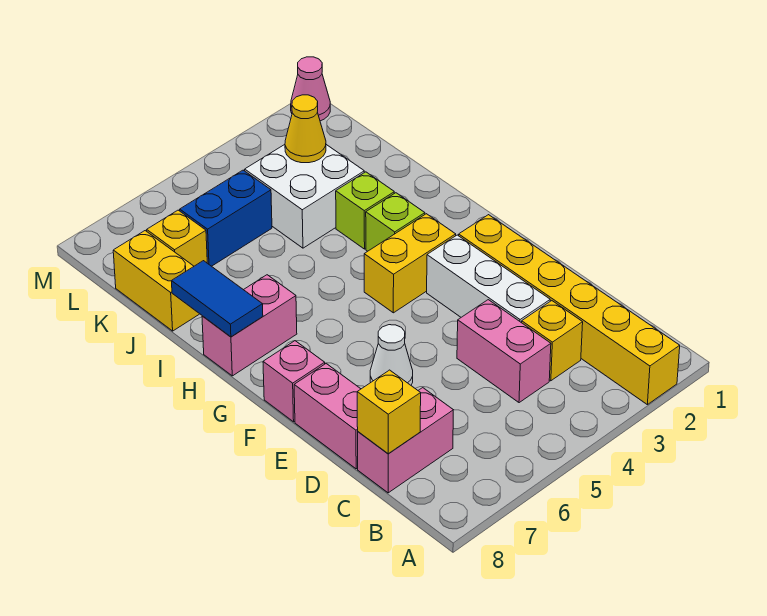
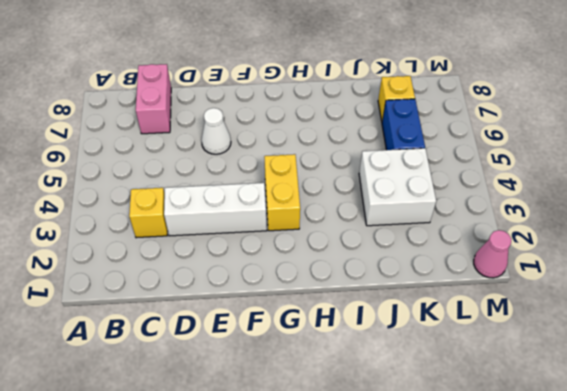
none -> yellow 1x6 brick [459,215,680,405]
none -> pink 1x2 brick [457,300,551,403]
none -> pink 1x2 brick [294,364,360,469]

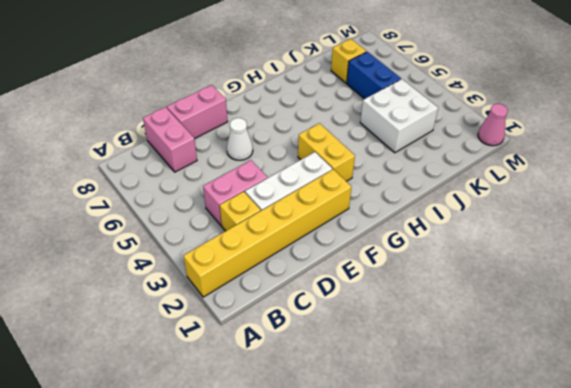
none -> pink 1x1 brick [263,341,325,422]
none -> lime 1x1 brick [366,193,425,251]
none -> pink 1x2 brick [202,275,297,376]

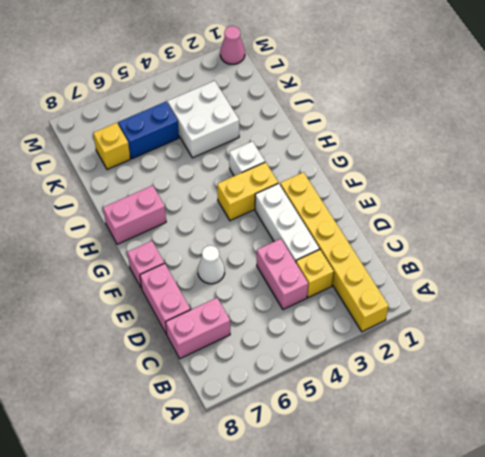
white 1x1 brick [229,141,265,176] -> lime 1x1 brick [366,193,425,251]
none -> lime 1x1 brick [336,172,394,249]
none -> yellow 1x2 brick [113,231,199,331]
none -> yellow 1x1 brick [357,370,421,454]

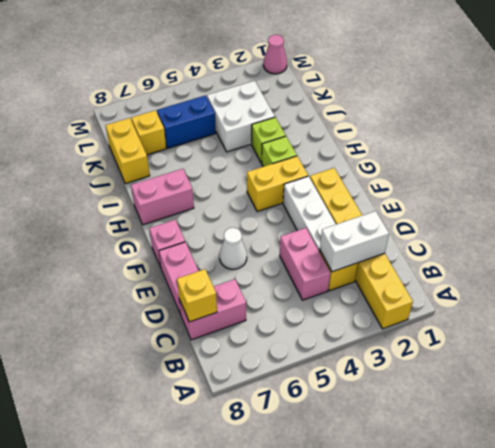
white 1x2 brick [320,211,389,272] -> none
none -> blue 1x2 tile [172,261,263,337]
none -> yellow 1x1 cone [285,95,326,163]

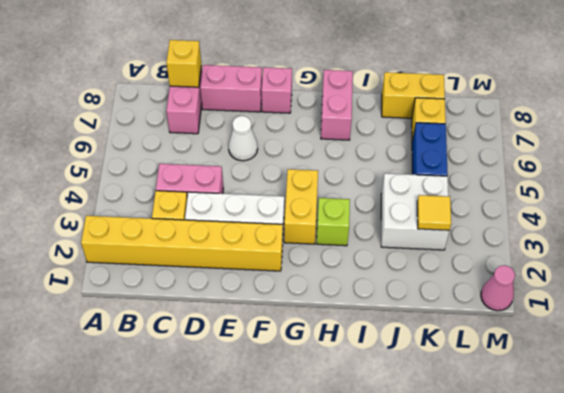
yellow 1x1 tile [417,195,451,230] -> yellow 1x1 cone [285,95,326,163]
none -> lime 1x1 brick [336,172,394,249]
none -> blue 1x2 tile [172,261,263,337]

